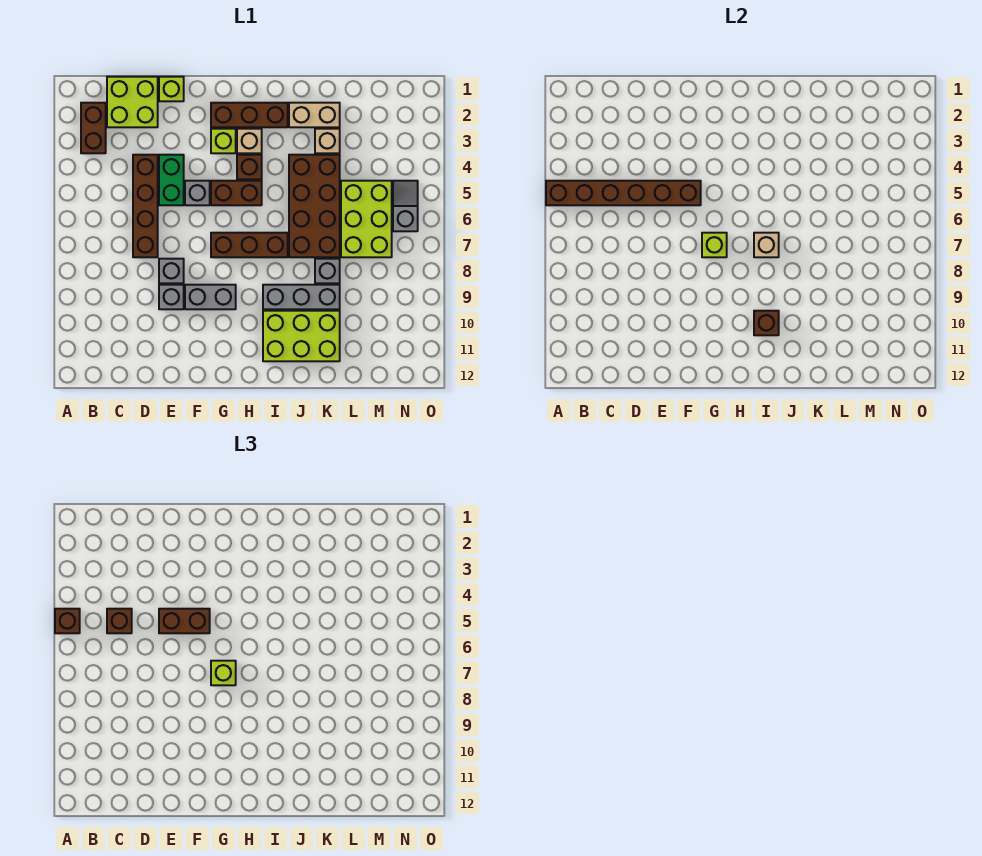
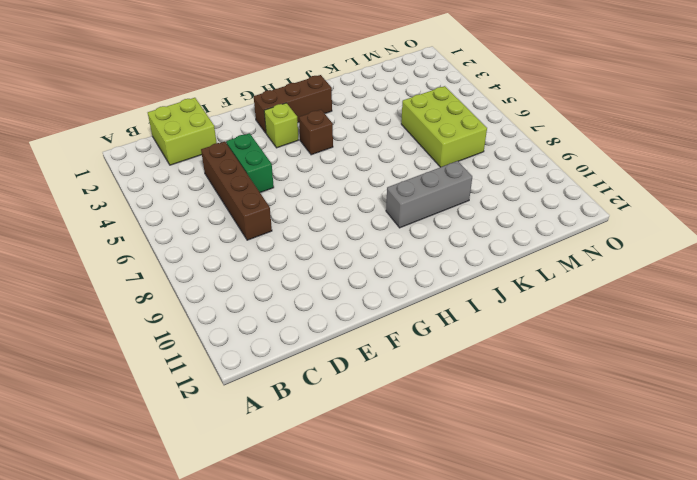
none -> brown 1x2 brick [81,103,106,153]
none -> lime 1x1 brick [159,77,184,101]
none -> grey 1x1 brick [159,259,184,283]
none -> grey 1x1 brick [159,285,184,309]

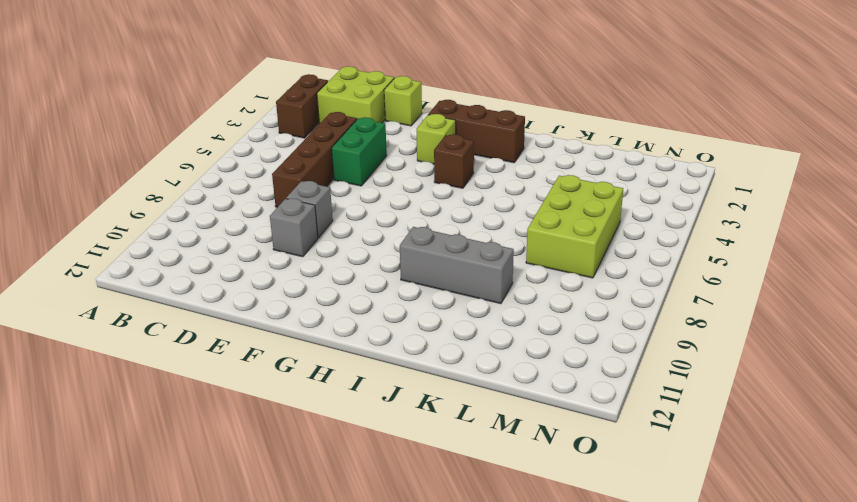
none -> grey 1x1 brick [185,181,210,205]
none -> grey 1x2 brick [185,285,236,309]
none -> brown 1x2 brick [211,181,262,205]
none -> brown 1x3 brick [211,233,288,257]

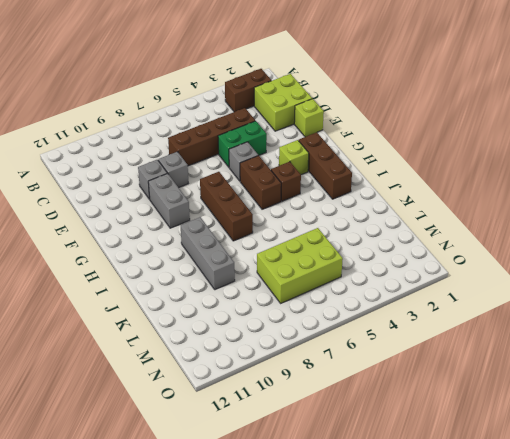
none -> tan 1x1 brick [237,129,262,153]
none -> lime 2x3 brick [263,311,340,361]
none -> tan 1x2 brick [289,103,340,127]
none -> brown 2x4 brick [289,155,340,257]

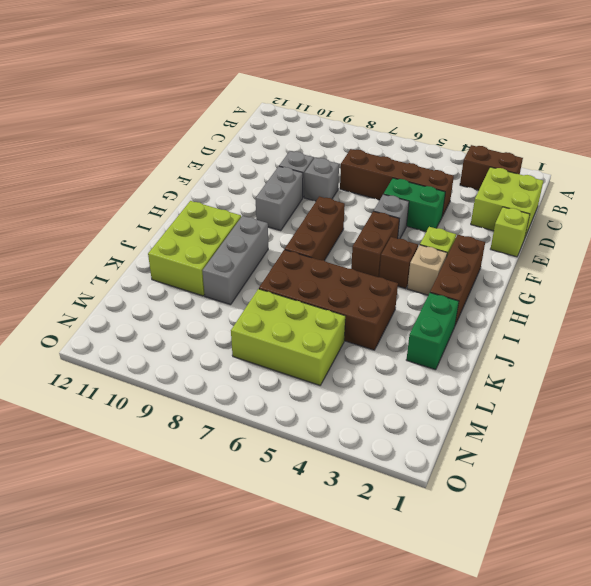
green 1x2 brick [406,293,459,370] -> tan 1x2 brick [289,103,340,127]
none -> tan 1x1 brick [315,129,340,153]
none -> grey 1x1 brick [315,259,340,283]
none -> grey 1x2 slope [393,181,418,231]
none -> brown 1x6 brick [546,181,701,205]

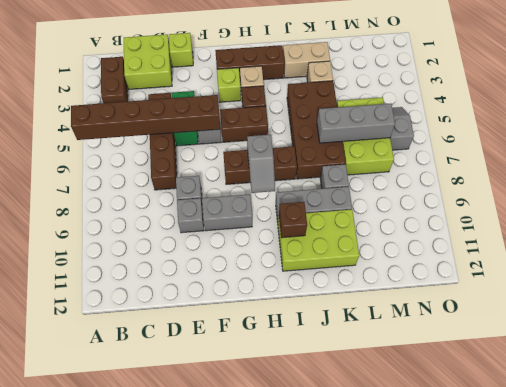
grey 1x2 slope [247,135,275,193] -> none
grey 1x3 brick [317,104,395,143] -> none
none -> lime 1x1 brick [702,233,727,257]
none -> tan 1x1 brick [754,233,779,257]
none -> brown 1x1 brick [55,609,80,633]
none -> brown 1x1 brick [107,609,132,633]

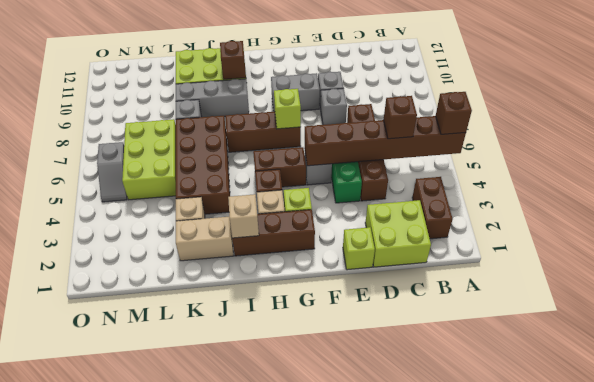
tan 1x1 brick [228,194,259,238] -> tan 1x1 brick moved to [754,233,779,257]
none -> brown 1x2 brick [159,609,210,633]
none -> lime 1x1 brick [211,661,236,685]

